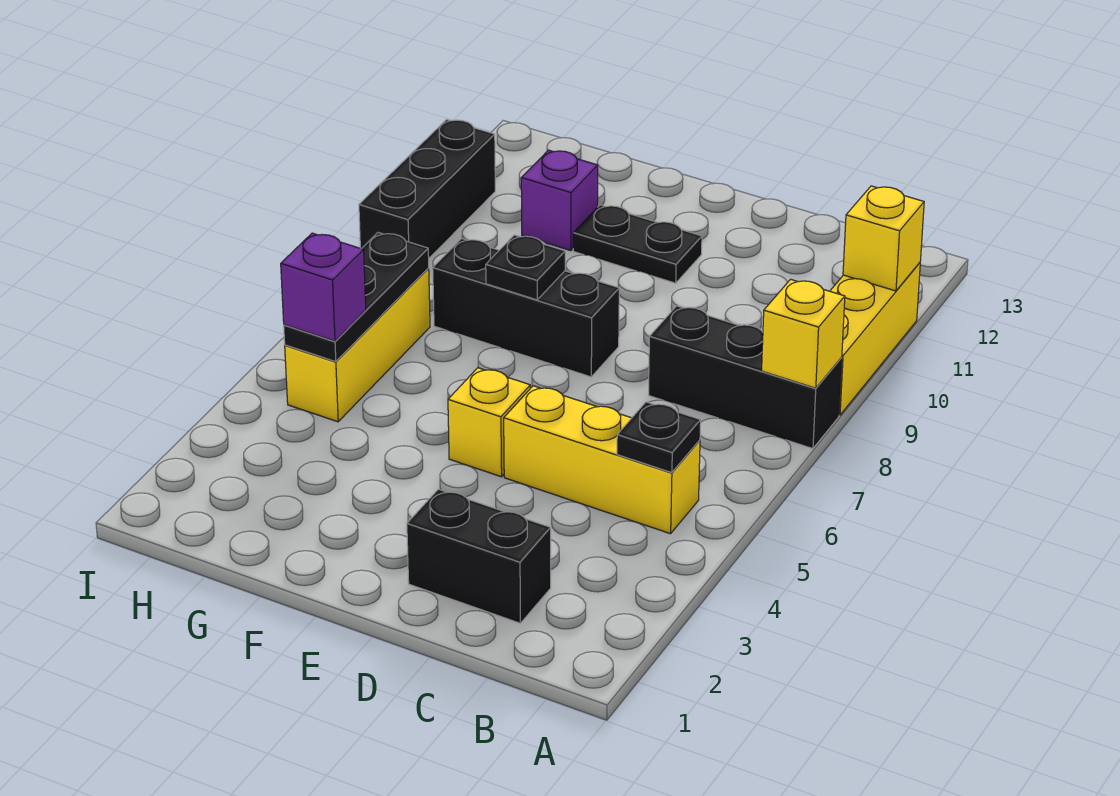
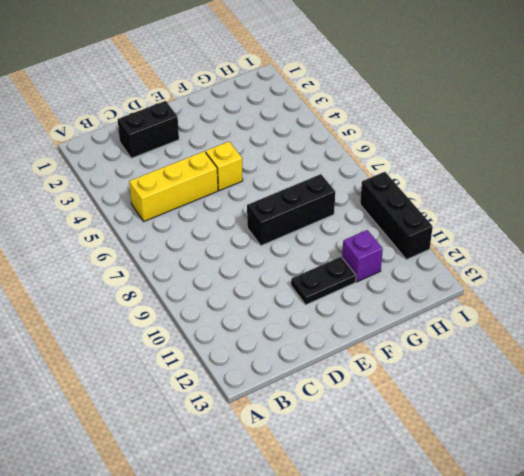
none -> black 1x3 brick [649,306,842,449]
none -> yellow 1x3 brick [830,263,920,415]
none -> yellow 1x3 brick [285,268,430,422]

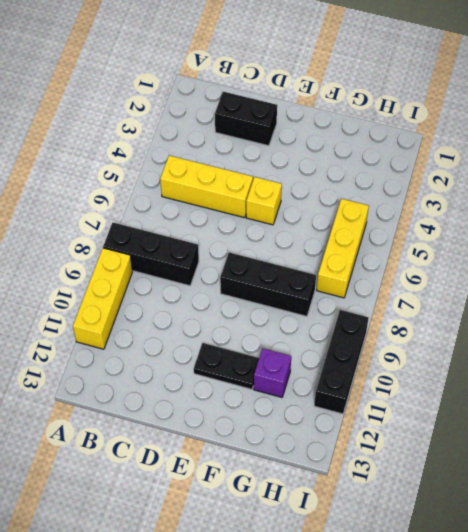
none -> yellow 1x1 brick [762,279,845,388]
none -> yellow 1x1 brick [843,186,924,291]
none -> black 1x1 plate [617,402,701,473]

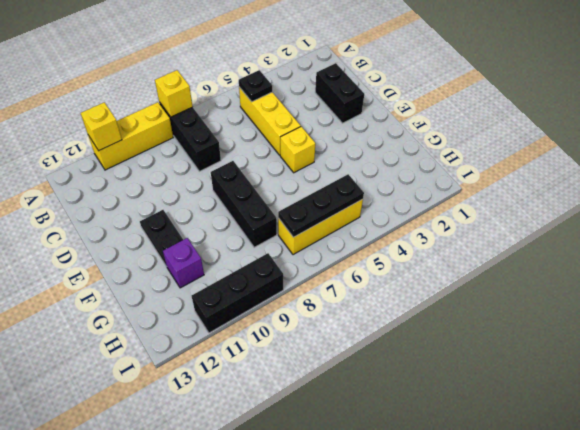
none -> black 1x1 plate [486,235,565,300]
none -> purple 1x1 brick [281,233,366,341]

